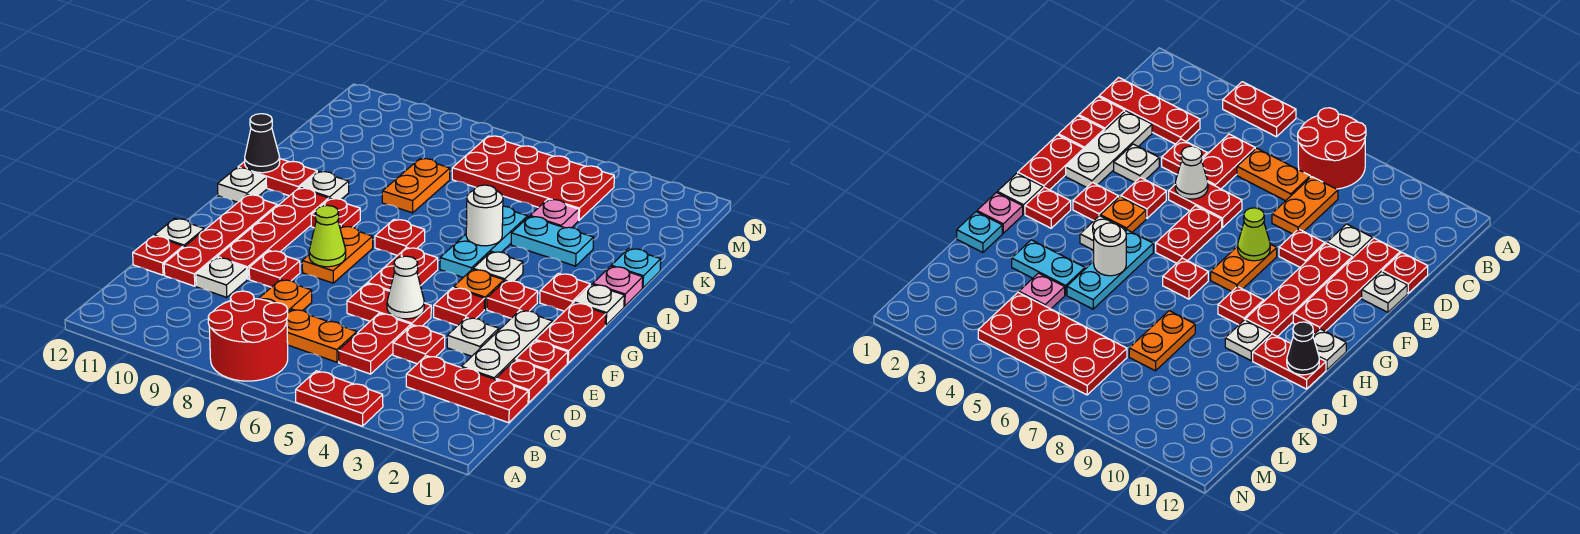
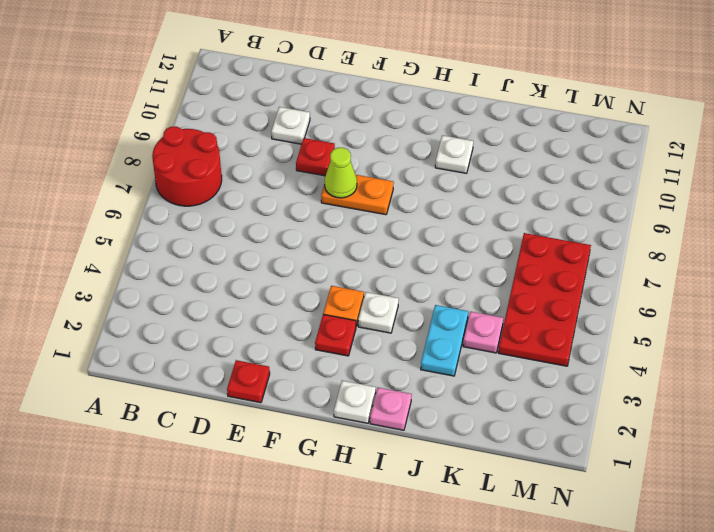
none -> red 1x2 plate [296,371,383,426]
none -> red 1x3 plate [406,356,528,423]
none -> red 1x2 plate [338,313,411,374]
none -> orange 1x2 plate [287,309,357,362]

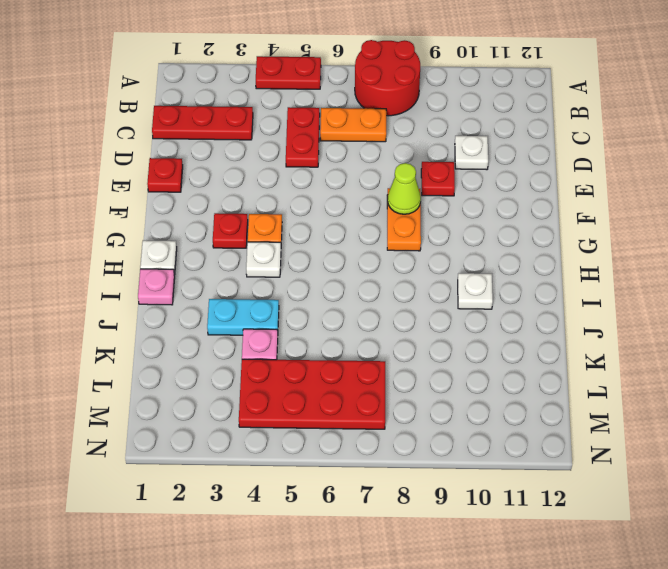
none -> orange 1x2 plate [258,279,312,312]
none -> red 1x1 plate [496,360,548,403]
none -> white 1x3 plate [461,310,552,380]
none -> red 1x1 plate [393,325,445,364]

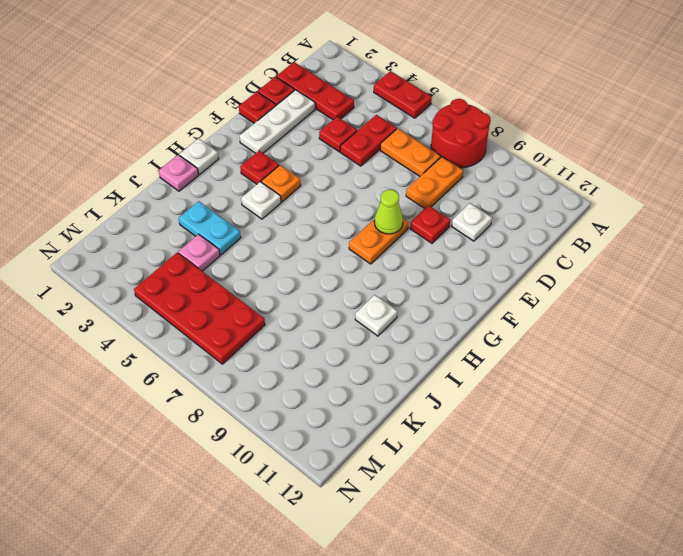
none -> red 1x4 plate [164,195,277,286]
none -> red 1x1 plate [133,236,183,275]
none -> white 1x1 plate [447,317,499,356]
none -> red 1x2 plate [347,284,431,326]

